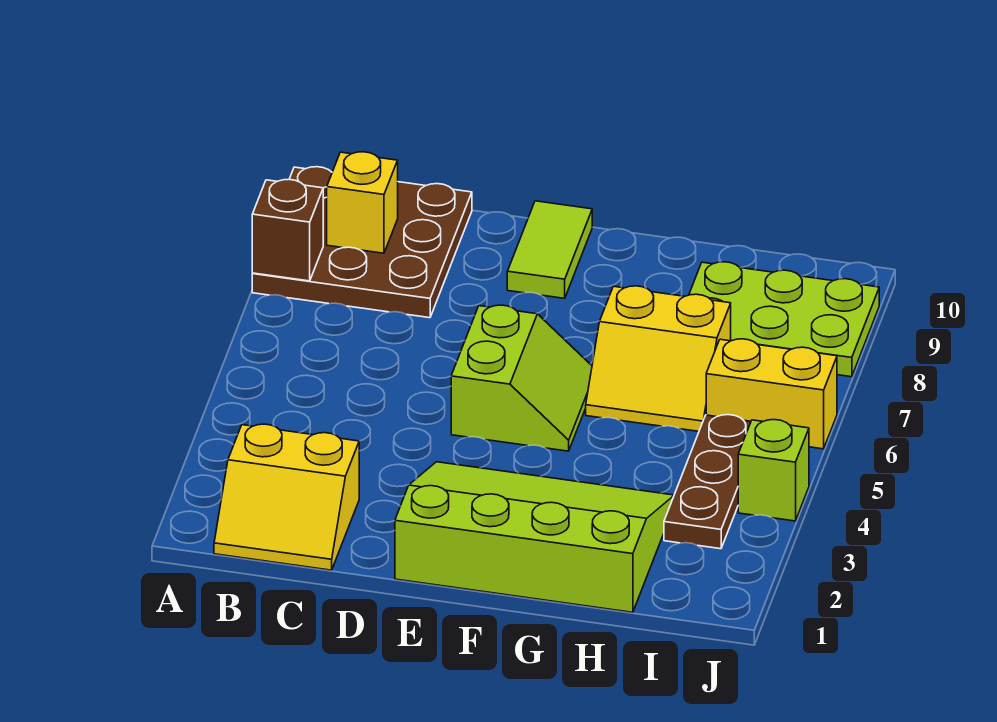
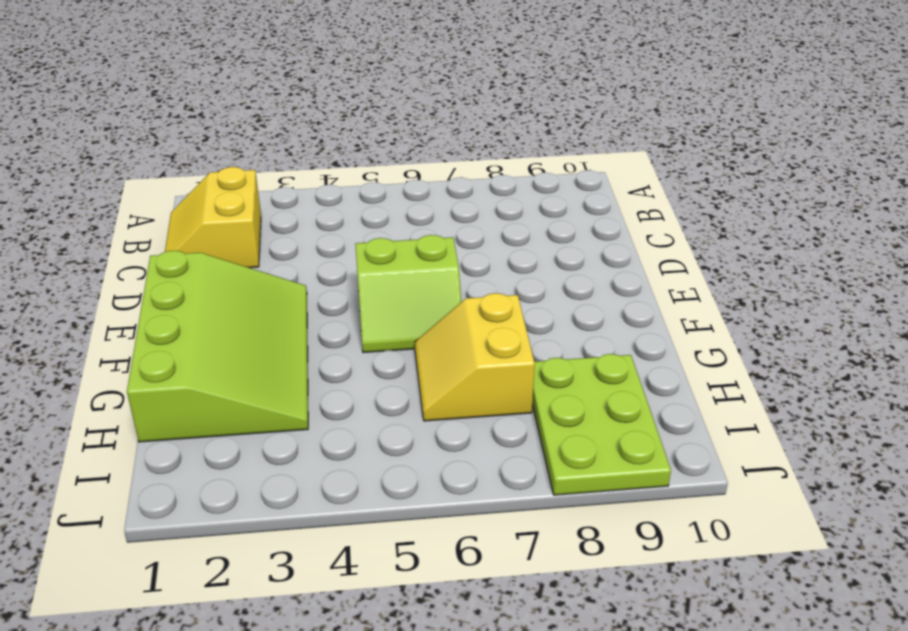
none -> brown 3x3 plate [252,167,472,318]
none -> lime 1x2 tile [507,201,592,298]
none -> brown 1x3 plate [664,415,751,549]

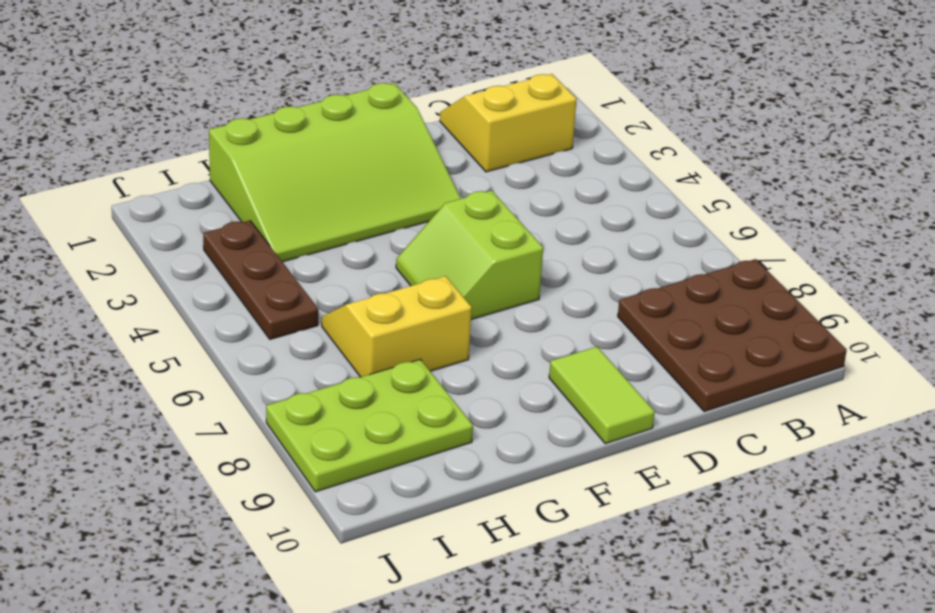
none -> yellow 1x2 brick [706,339,837,449]
none -> lime 1x1 brick [738,420,809,521]
none -> brown 1x1 brick [252,179,323,281]

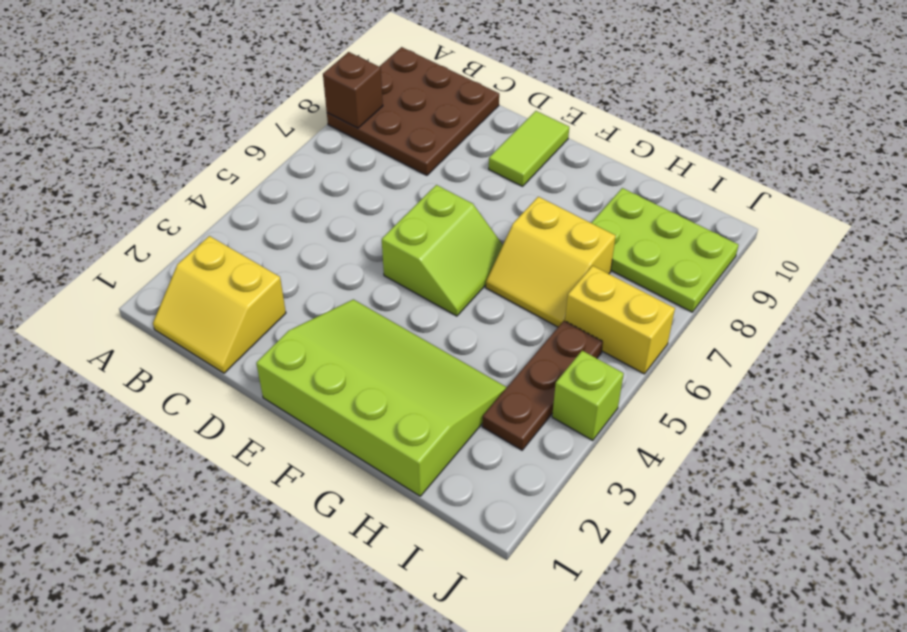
none -> yellow 1x1 brick [327,152,398,253]

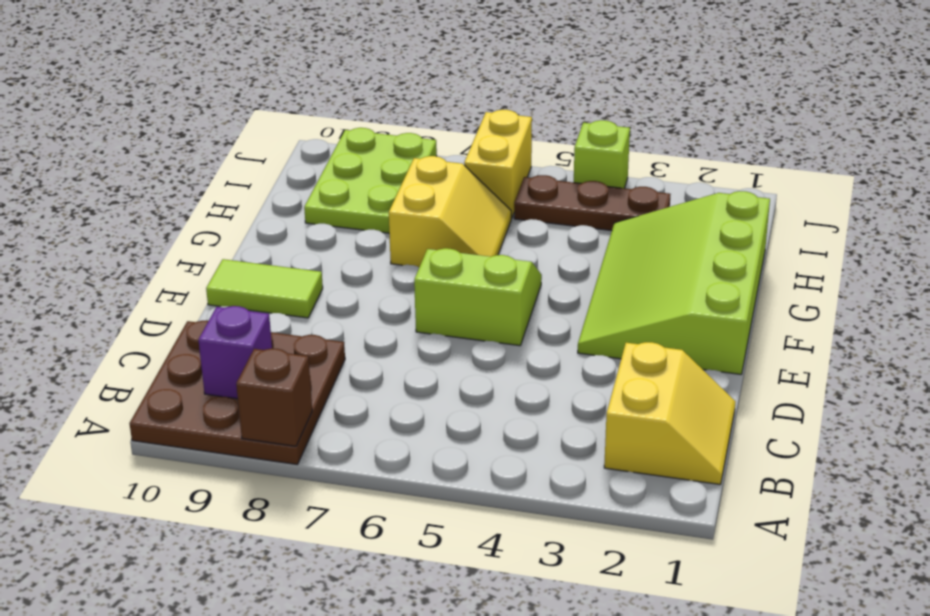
purple 1x1 brick [198,306,272,399] -> yellow 1x1 brick [327,152,398,253]

